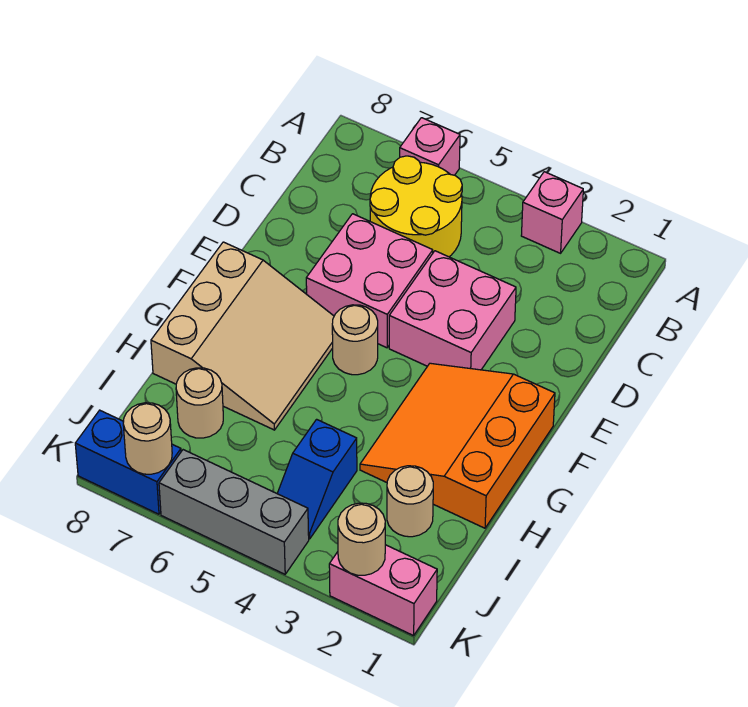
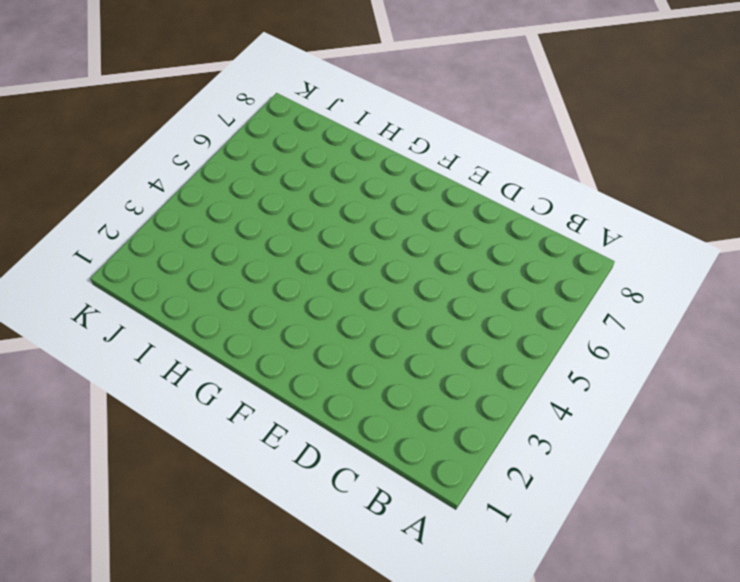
none -> pink 1x1 brick [521,172,583,253]
none -> pink 1x1 brick [400,118,460,175]
none -> yellow 2x2 round brick [370,156,462,257]

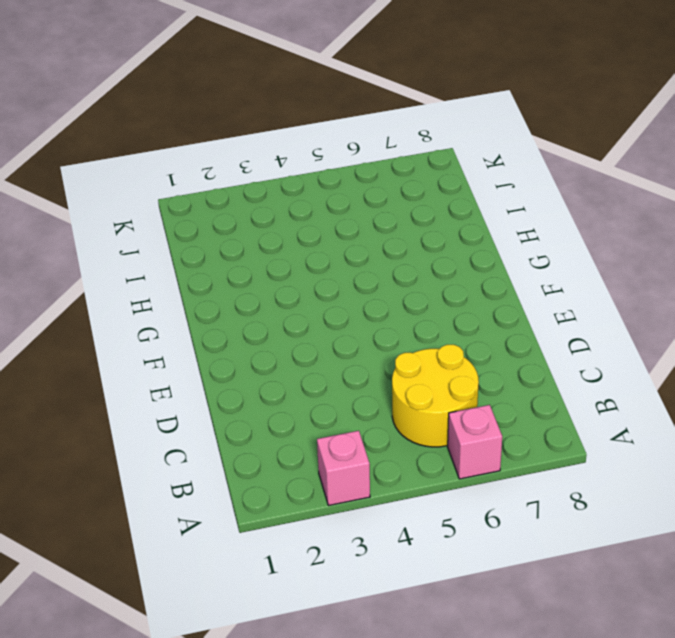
none -> pink 2x2 brick [389,251,516,370]
none -> pink 2x2 brick [306,214,433,348]
none -> orange 3x3 slope [360,363,555,528]

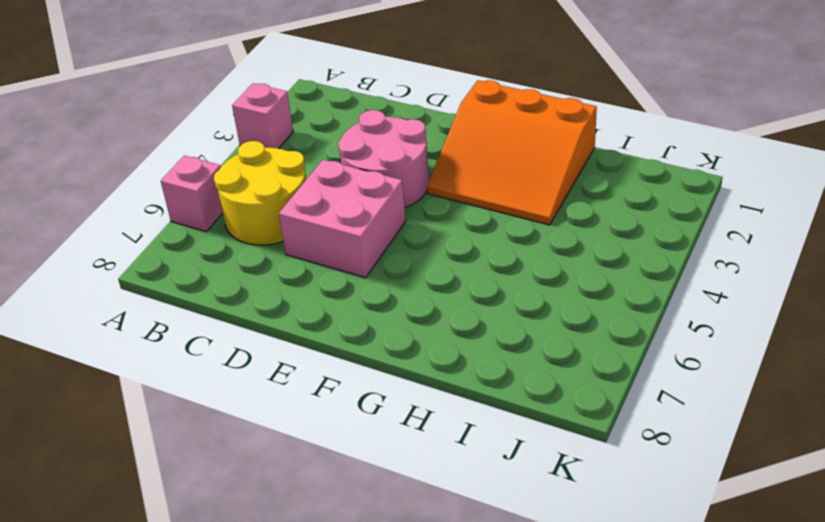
pink 2x2 round brick [338,110,429,208] -> pink 2x2 brick [389,251,516,370]
none -> tan 1x1 round brick [332,305,378,375]
none -> tan 3x3 slope [151,242,334,430]
none -> tan 1x1 round brick [387,466,433,537]

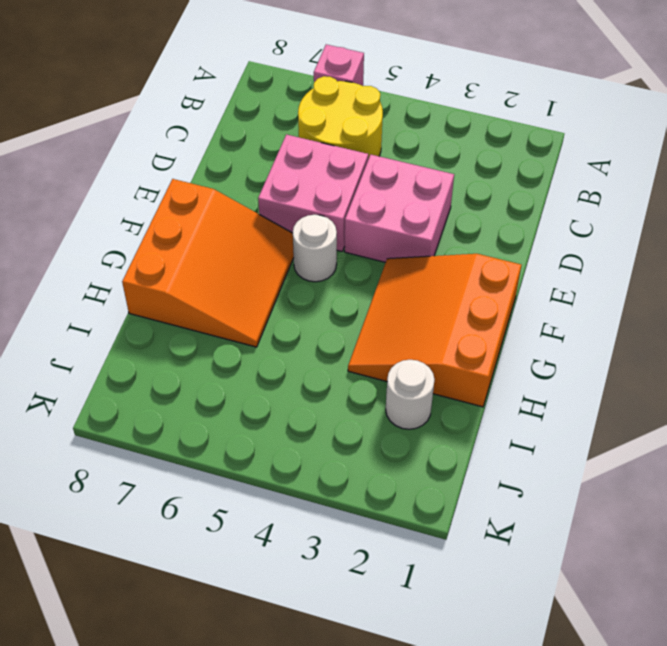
white 1x1 round brick [293,215,337,282] -> tan 1x1 round brick [332,305,378,375]
orange 3x3 slope [122,179,294,347] -> tan 3x3 slope [151,242,334,430]
white 1x1 round brick [386,360,435,429] -> tan 1x1 round brick [387,466,433,537]
none -> pink 1x1 brick [521,172,583,253]
none -> blue 1x2 slope [277,419,357,539]
none -> tan 1x1 round brick [176,368,223,438]

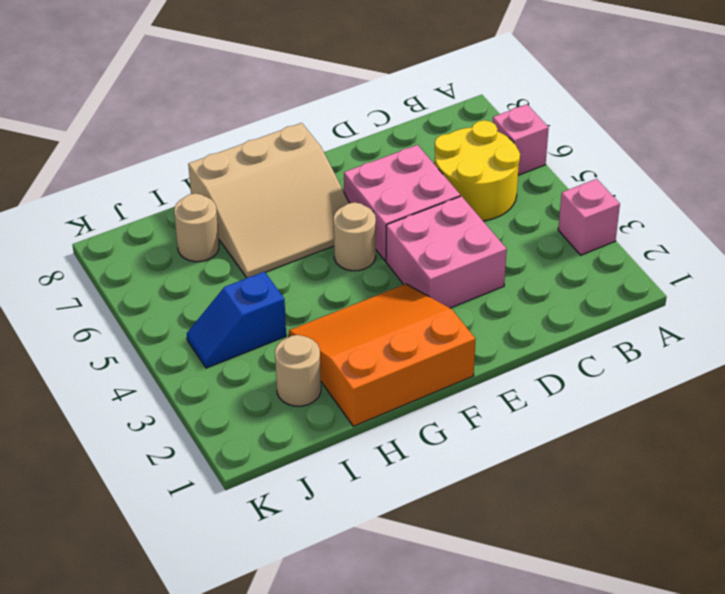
none -> pink 1x2 brick [329,545,437,636]
none -> grey 1x3 brick [159,450,309,574]
none -> blue 1x2 brick [75,410,181,514]

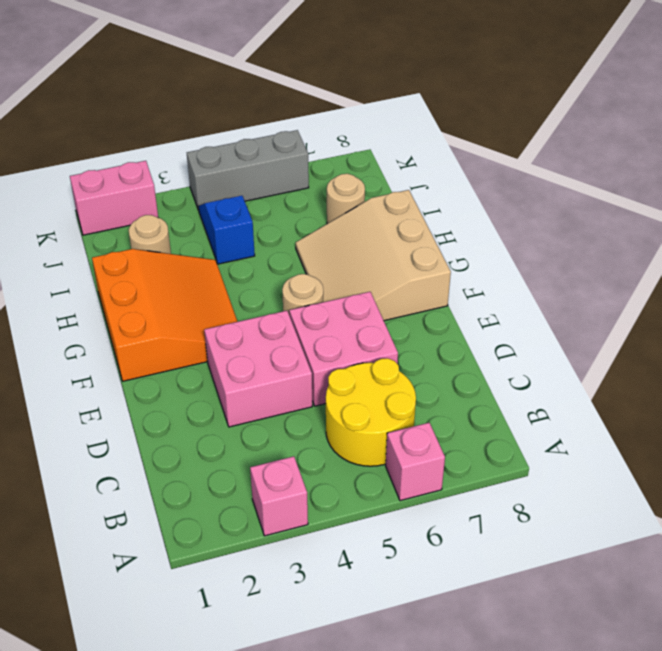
none -> blue 1x2 brick [75,410,181,514]
none -> tan 1x1 round brick [338,503,385,575]
none -> tan 1x1 round brick [123,403,172,474]

